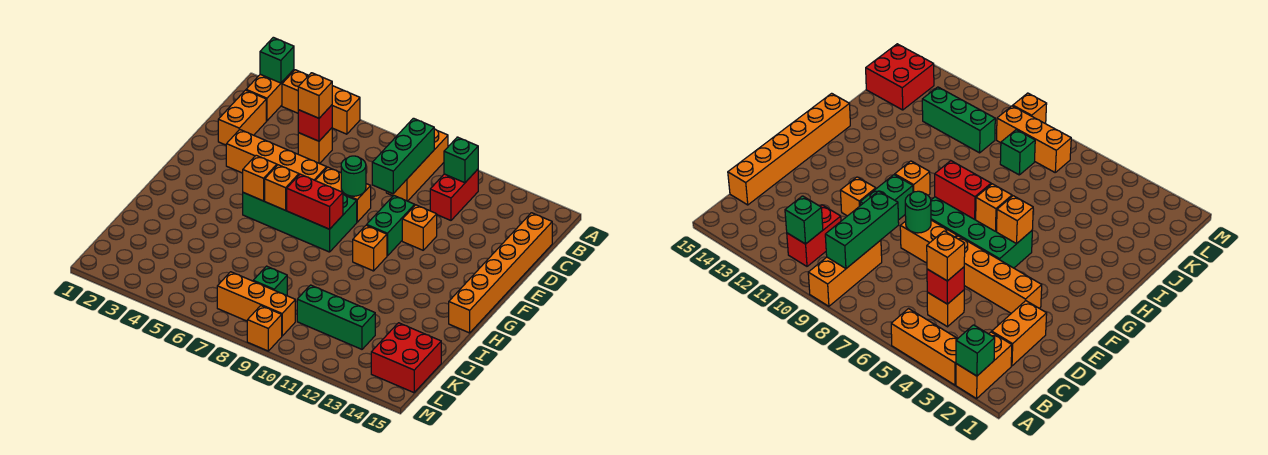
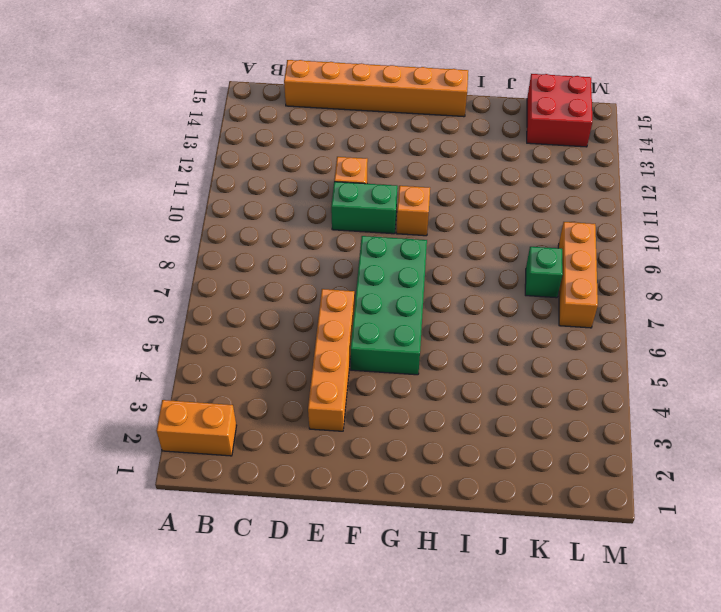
none -> orange 1x3 brick [282,70,360,134]
none -> orange 1x3 brick [386,129,448,201]
none -> red 1x2 brick [430,169,478,220]

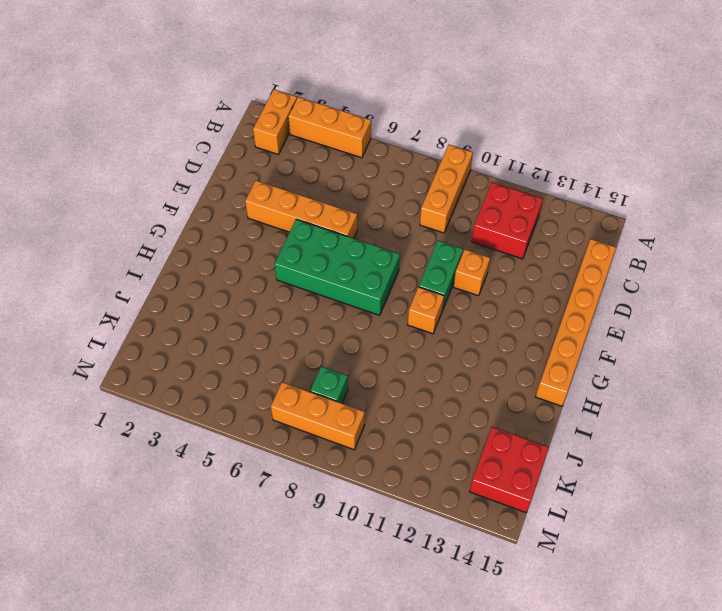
red 2x2 brick [472,182,543,259] -> red 1x2 brick [430,169,478,220]
none -> orange 1x2 brick [218,90,266,145]
none -> orange 1x1 brick [298,128,332,164]
none -> orange 1x2 brick [315,167,371,222]

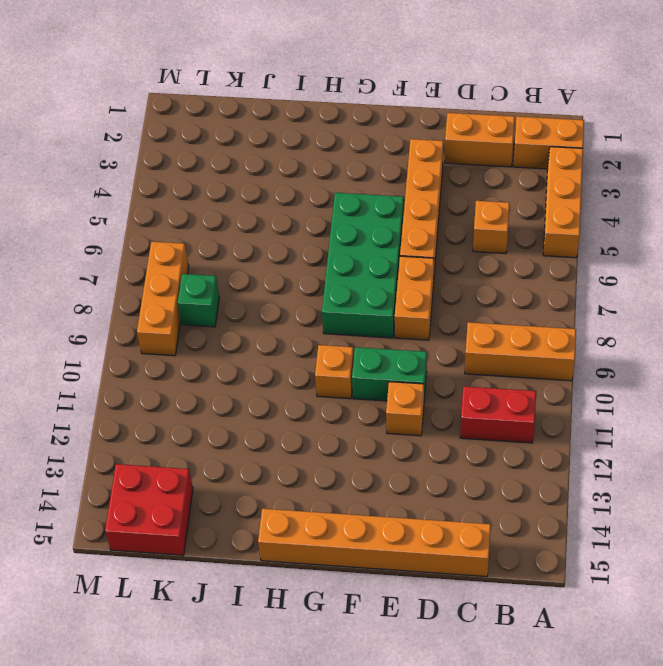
none -> green 1x3 brick [297,285,375,349]
none -> orange 1x1 brick [247,306,282,351]
none -> green 1x1 brick [260,37,294,83]

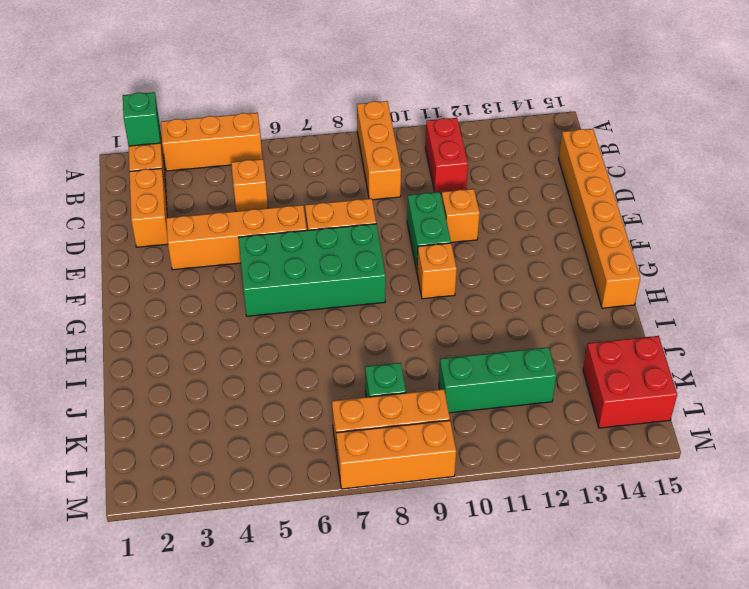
orange 1x3 brick [336,420,456,489] -> orange 1x1 brick [247,306,282,351]
none -> green 1x3 brick [372,118,434,194]
none -> green 1x1 brick [444,137,478,183]
none -> red 1x1 brick [298,105,332,141]

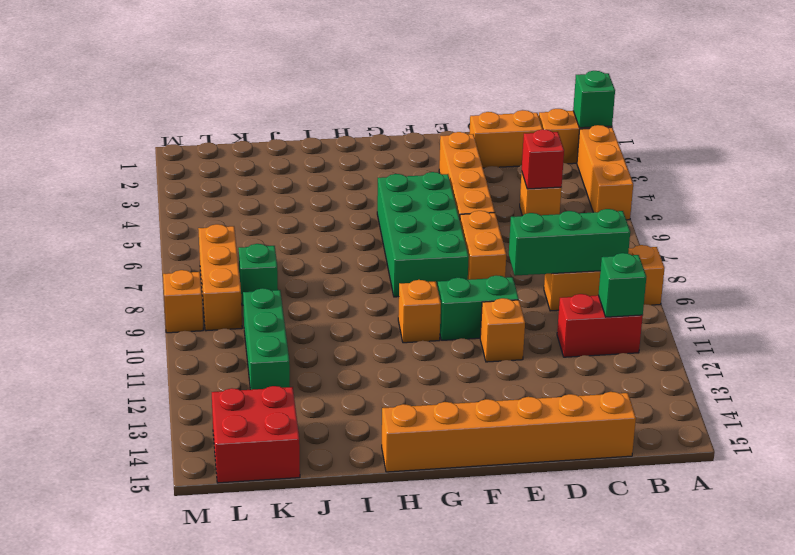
none -> green 1x1 round brick [341,156,366,196]
none -> orange 1x1 brick [243,155,277,201]
none -> orange 1x1 brick [265,165,299,210]

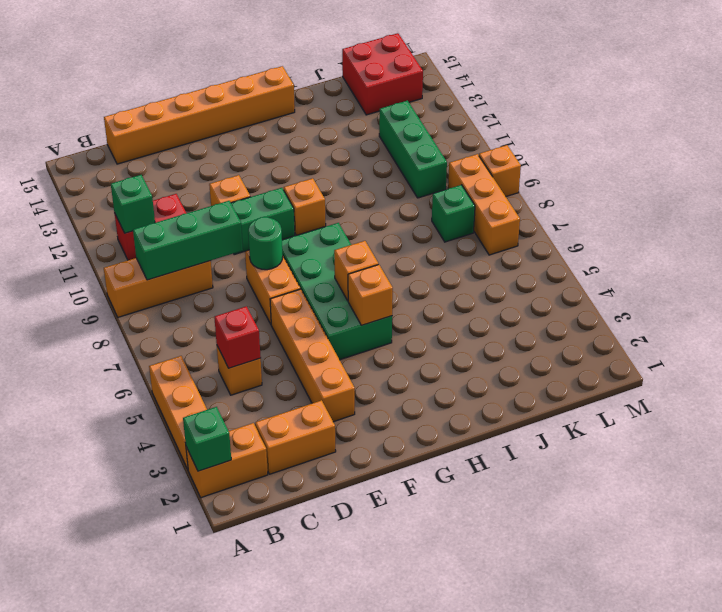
none -> red 1x2 brick [287,174,343,229]
none -> orange 1x1 brick [298,73,332,118]

